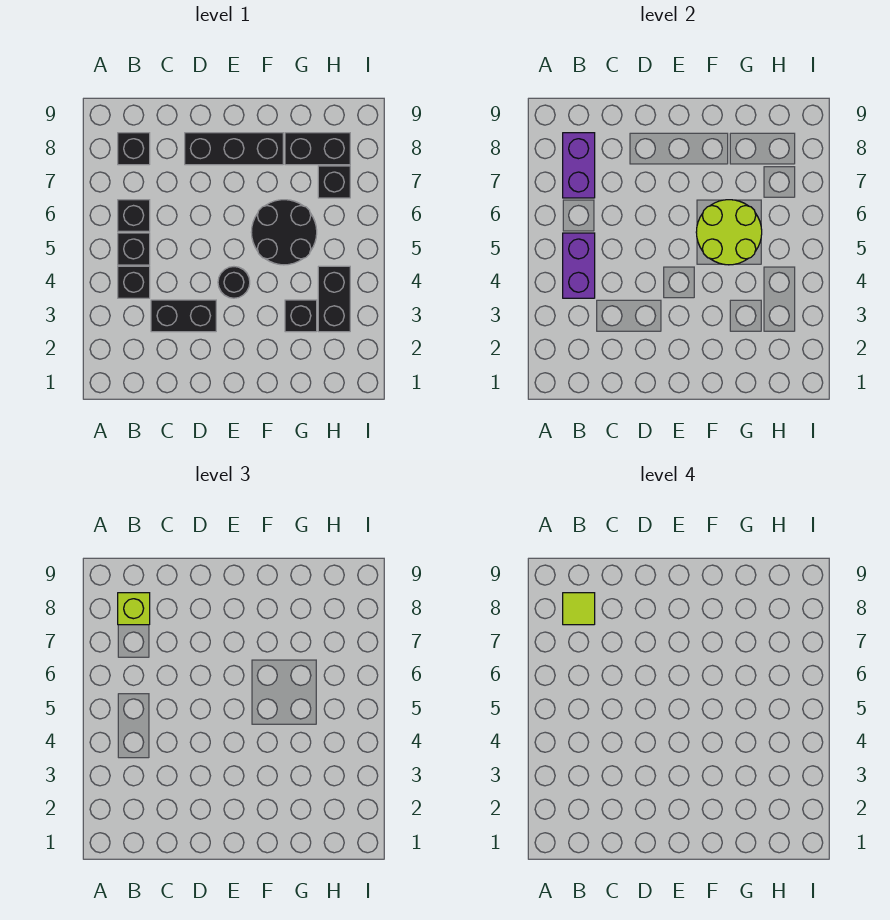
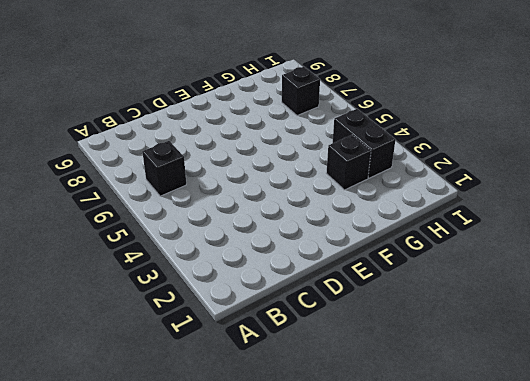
none -> black 1x1 brick [118,266,150,298]
none -> black 1x1 brick [118,233,150,265]
none -> black 1x1 brick [118,133,150,165]

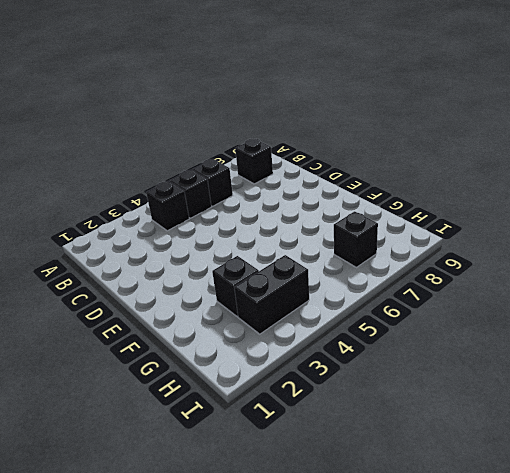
none -> black 1x2 brick [151,300,216,332]
none -> black 1x3 brick [185,133,283,165]
none -> black 1x1 round brick [218,267,250,298]

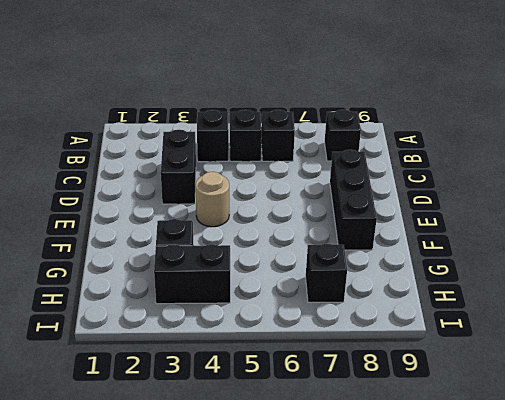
tan 1x1 round brick [195,172,229,227] -> black 1x1 round brick [218,267,250,298]
none -> black 2x2 round brick [251,200,317,265]
none -> black 1x2 brick [285,133,350,165]
none -> purple 1x2 brick [563,233,595,298]

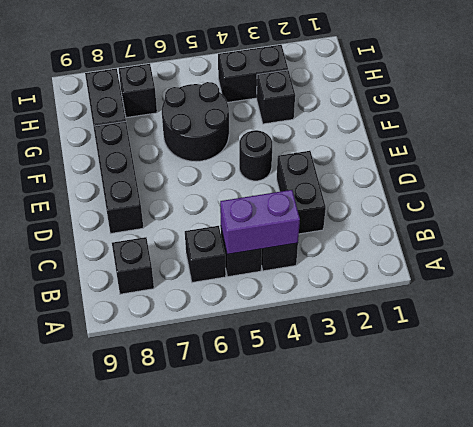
none -> purple 1x2 brick [563,133,595,198]
none -> lime 2x2 round brick [696,200,762,265]
none -> lime 1x1 brick [118,593,150,625]

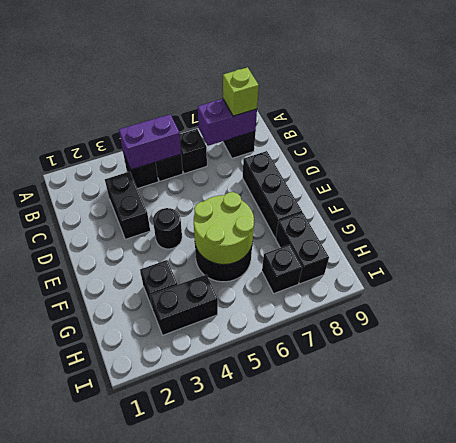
none -> lime 1x1 tile [563,593,595,625]

